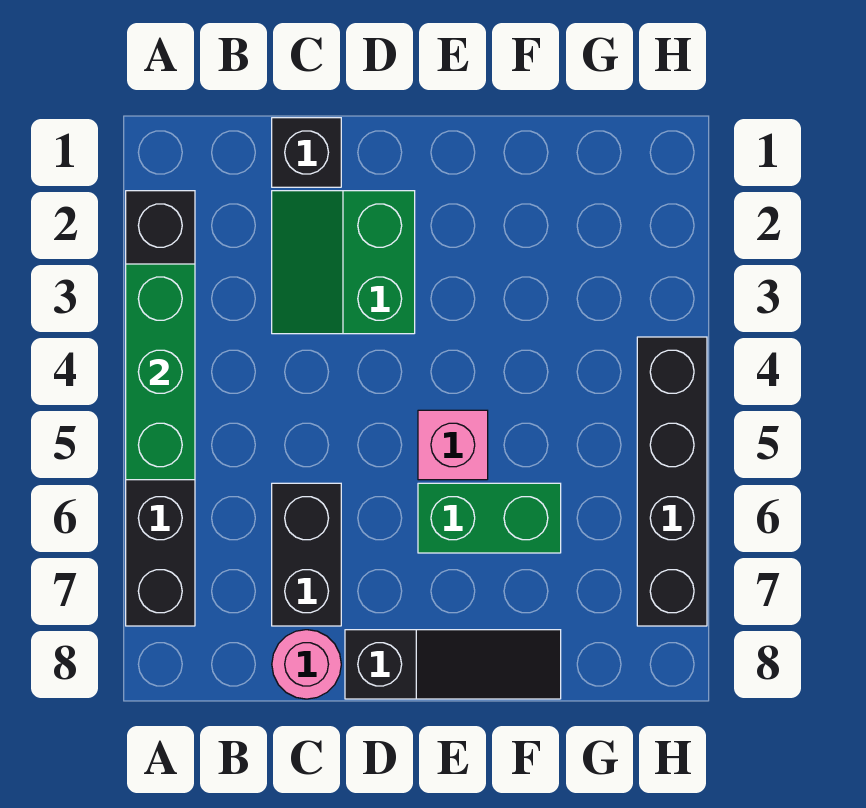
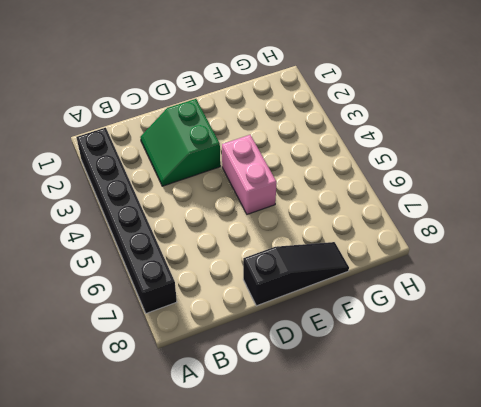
pink 1x2 brick [222,135,277,214] -> pink 1x1 brick [418,410,488,480]
none -> black 1x1 brick [272,118,341,187]
none -> black 1x2 brick [272,483,341,626]

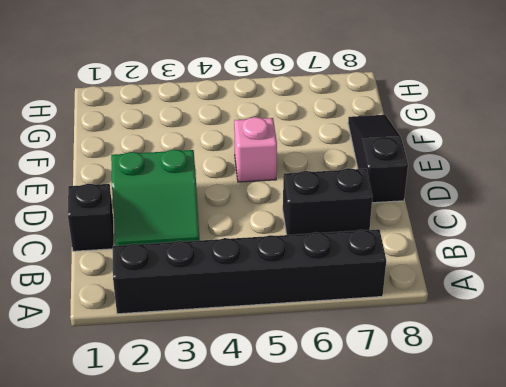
none -> pink 1x1 round brick [272,630,341,699]
none -> green 1x2 brick [418,483,561,553]

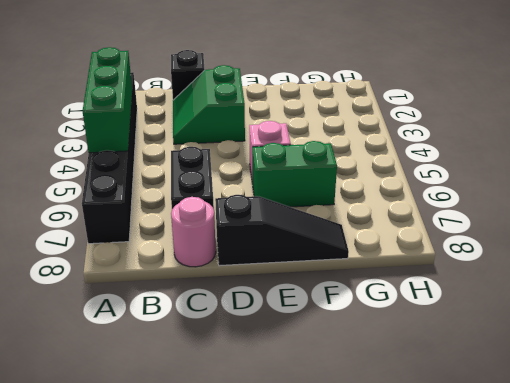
none -> black 1x4 brick [637,337,707,626]

